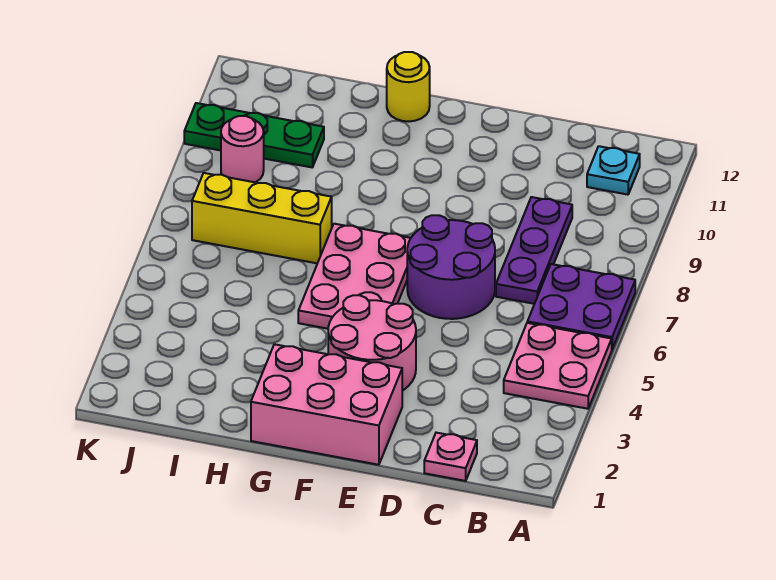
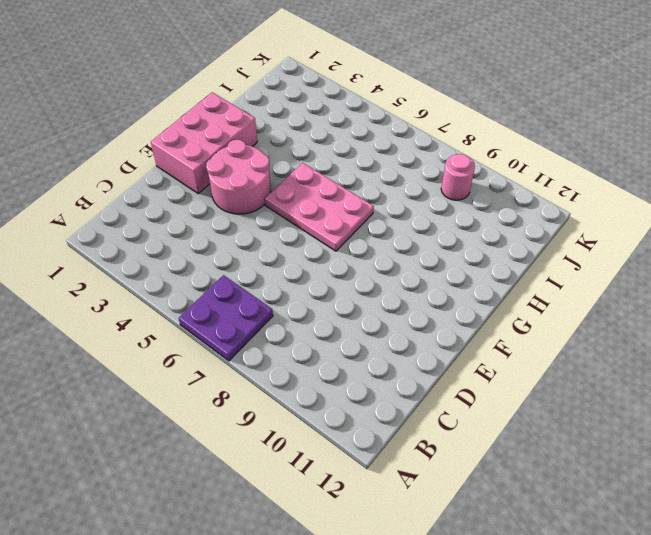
none -> pink 2x2 plate [504,323,612,409]
none -> cyan 1x1 plate [587,146,640,195]
none -> pink 1x1 plate [424,433,477,481]

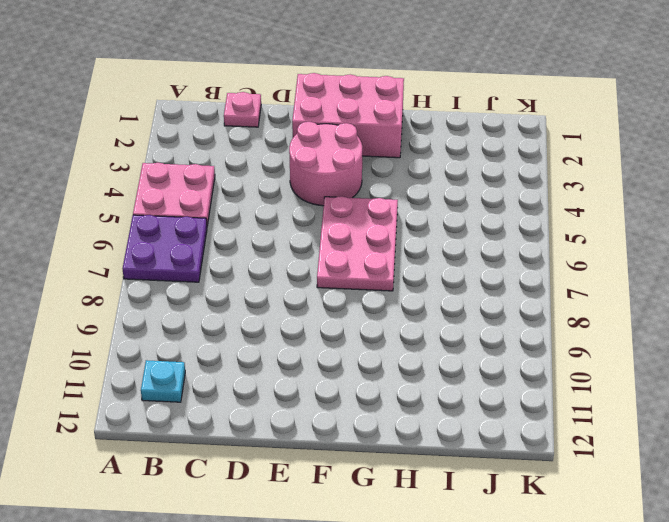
none -> purple 1x3 plate [496,197,572,304]
none -> purple 2x2 round brick [407,215,495,319]
none -> yellow 1x1 round brick [387,52,430,121]

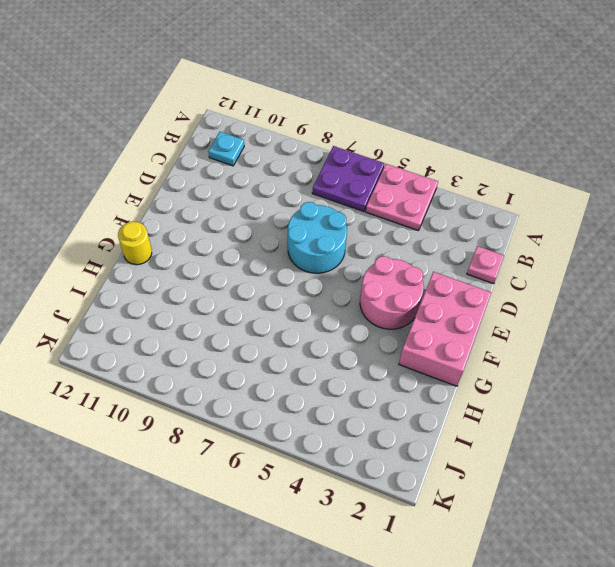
cyan 2x2 round brick [288,202,347,273] -> purple 2x2 round brick [407,215,495,319]
none -> purple 1x3 plate [496,197,572,304]
none -> pink 2x3 plate [298,224,411,329]
none -> yellow 1x3 brick [192,173,332,263]

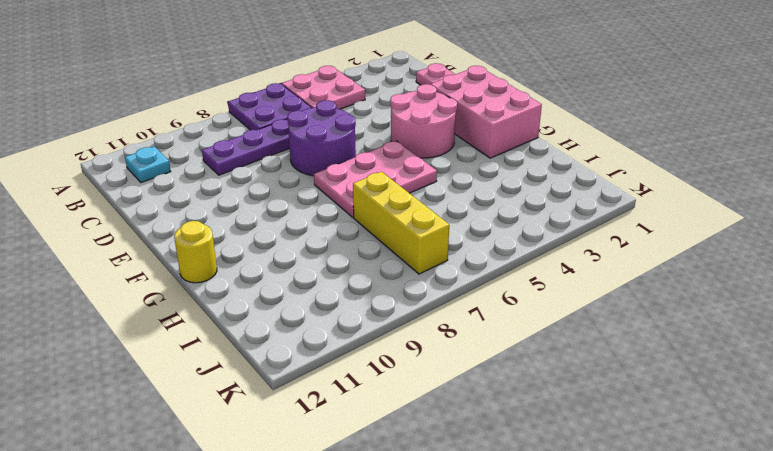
none -> green 1x3 plate [184,103,324,167]
none -> pink 1x1 round brick [221,116,264,182]

